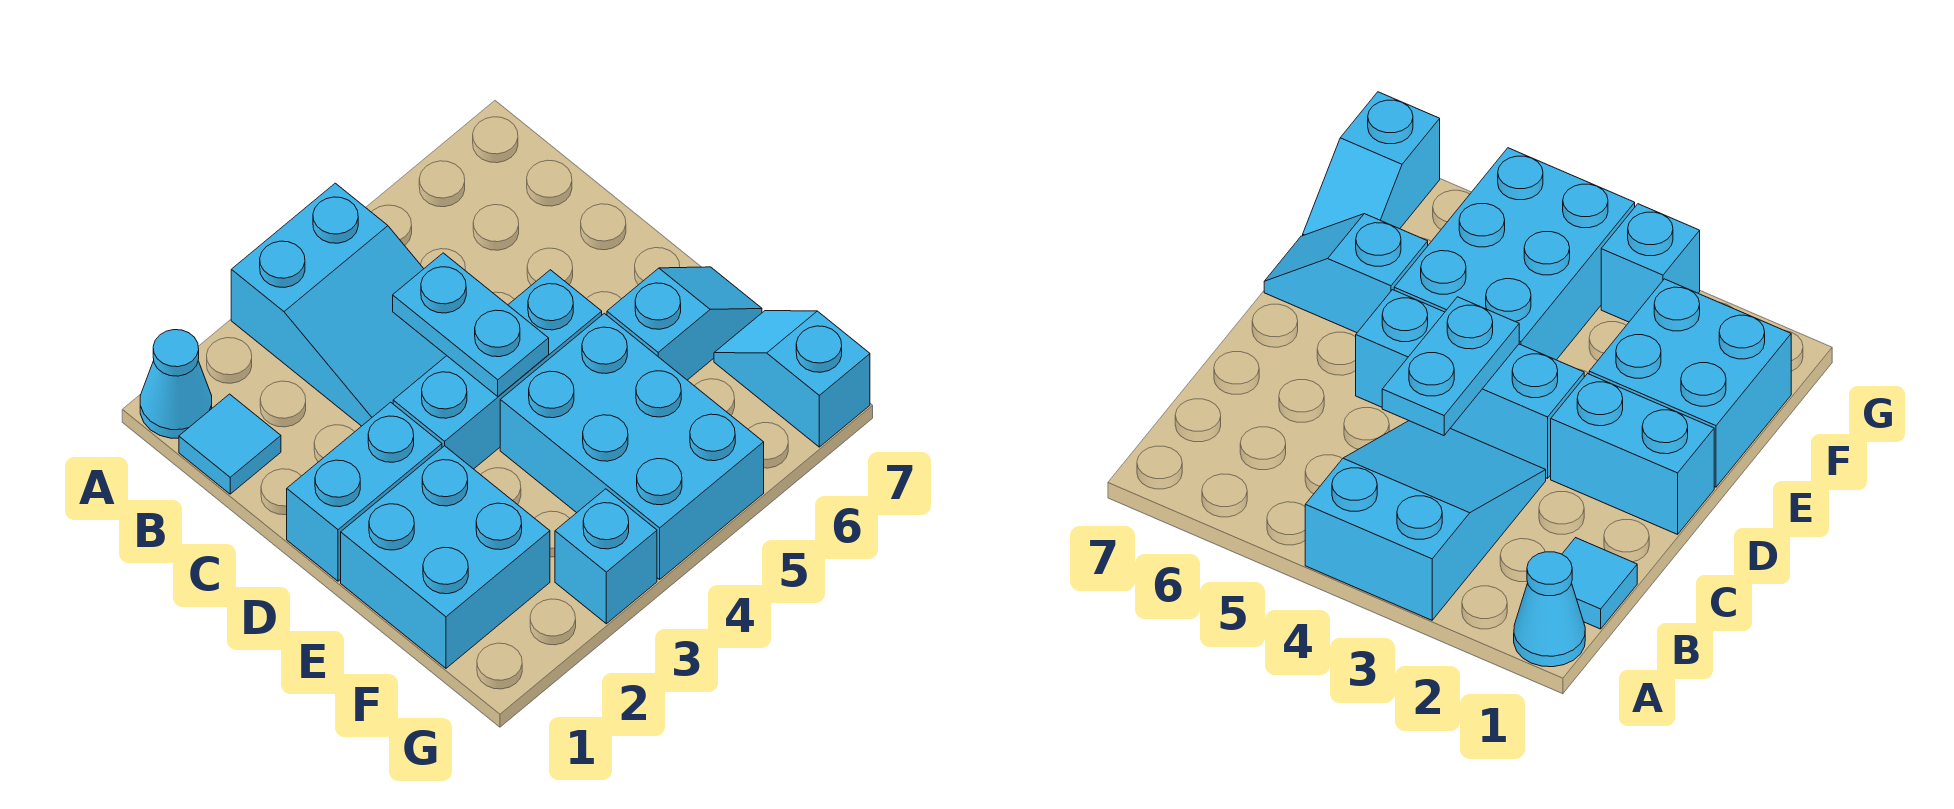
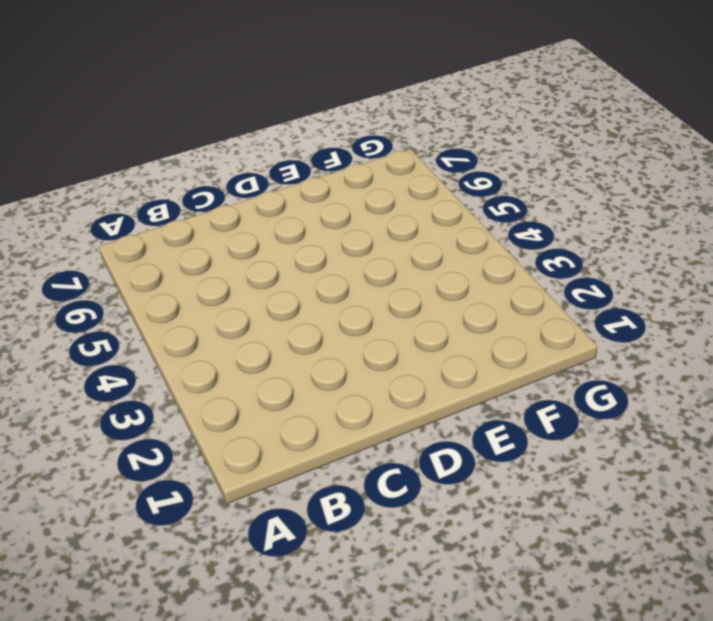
none -> cyan 1x1 cone [140,330,212,438]
none -> cyan 2x3 slope [231,183,447,426]

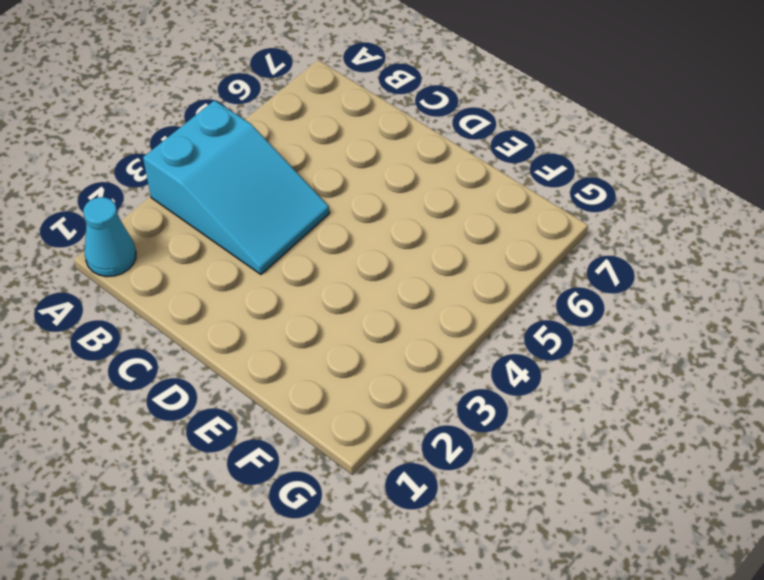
none -> cyan 1x1 tile [179,394,281,494]
none -> cyan 1x2 brick [287,402,442,581]

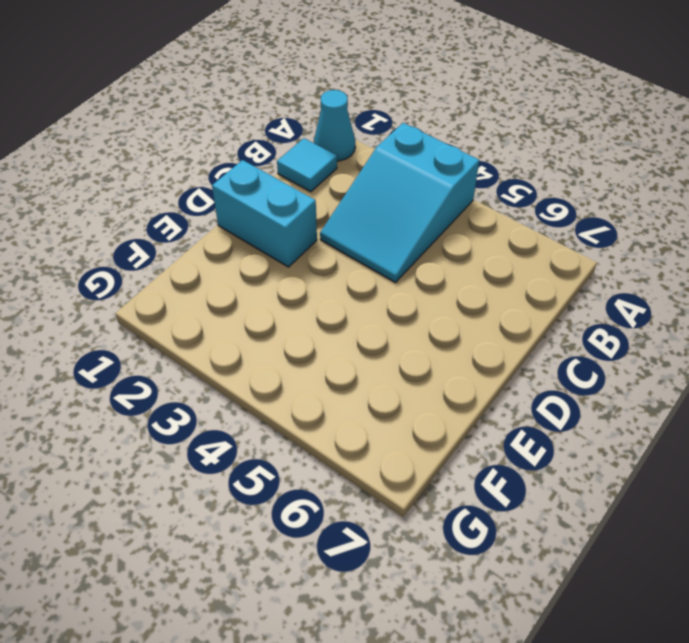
none -> cyan 1x3 brick [393,270,602,469]
none -> cyan 2x2 brick [341,446,550,668]

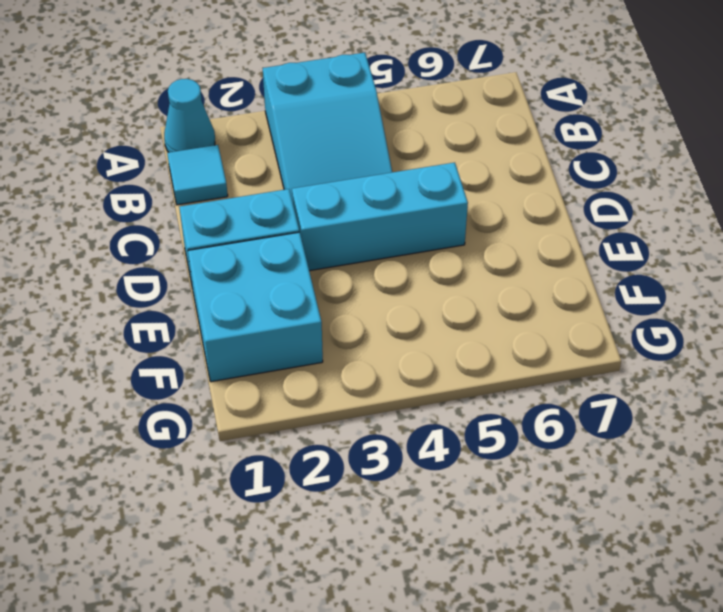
none -> cyan 2x3 brick [500,313,764,579]
none -> cyan 1x2 slope [607,267,762,380]

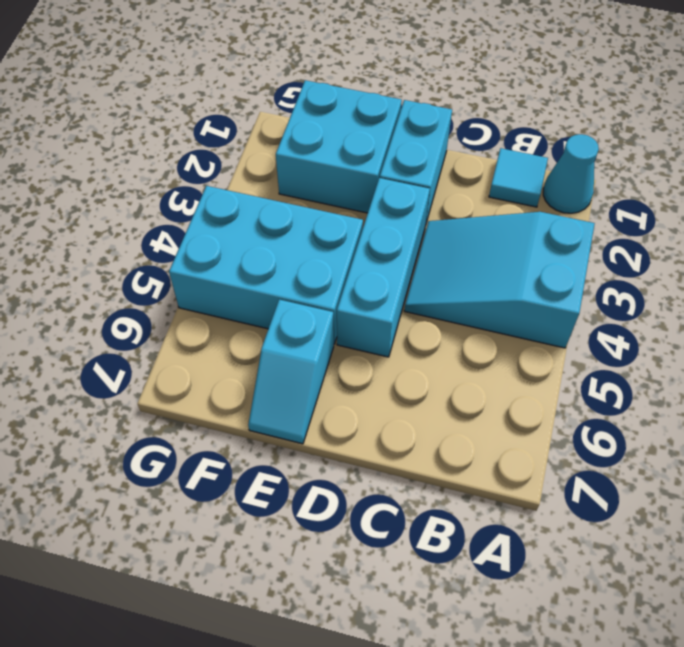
none -> cyan 1x2 slope [714,311,870,447]
none -> cyan 1x1 brick [555,489,657,624]

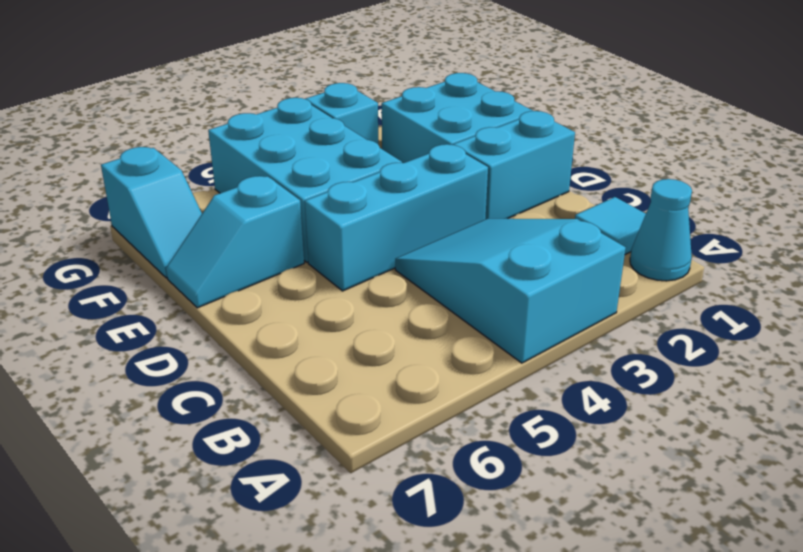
none -> cyan 1x2 plate [393,253,549,396]

